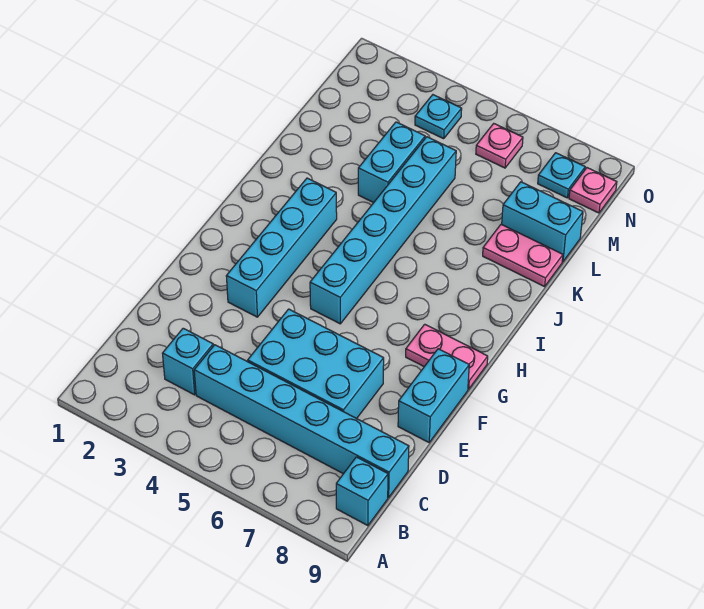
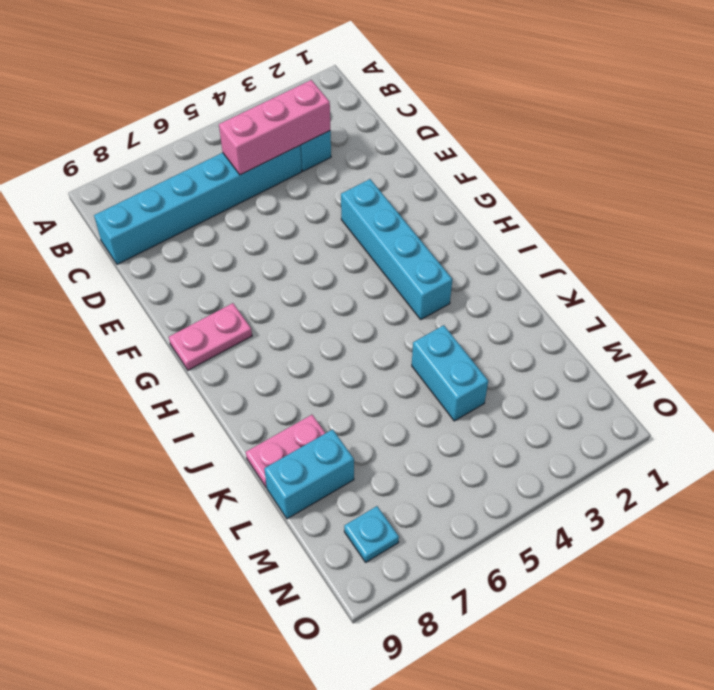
pink 1x3 brick [219,80,330,175] -> none
none -> cyan 1x1 brick [336,457,388,526]
none -> cyan 2x3 brick [248,309,384,419]
none -> cyan 1x2 brick [398,349,469,442]

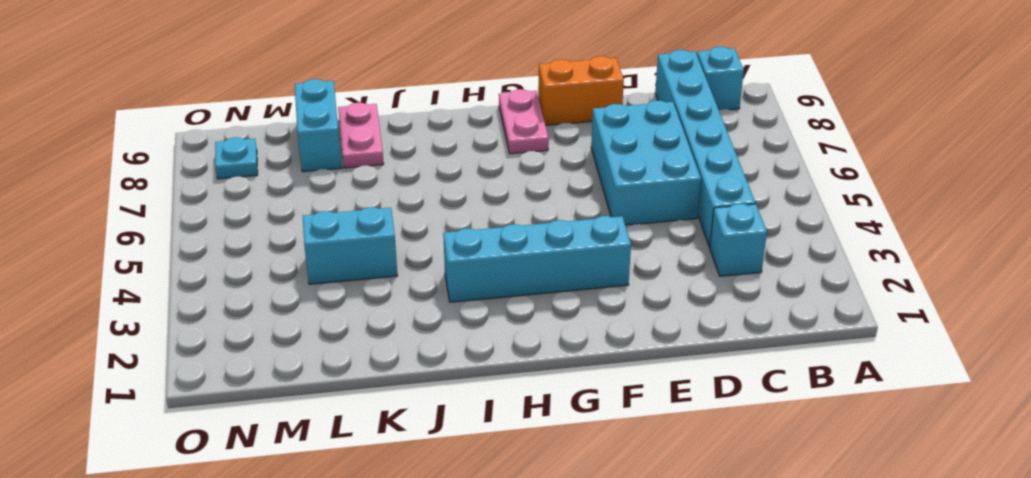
orange 1x2 brick [538,56,624,125] -> cyan 1x2 brick [398,349,469,442]
none -> cyan 1x6 brick [310,137,456,324]
none -> cyan 1x1 plate [415,95,462,139]
none -> pink 1x1 plate [476,124,523,168]

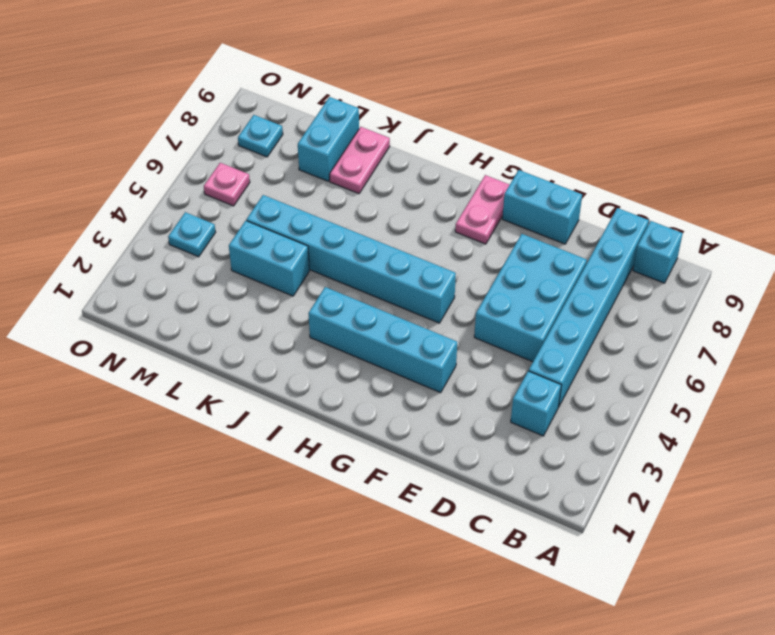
none -> pink 1x1 plate [569,168,617,213]

